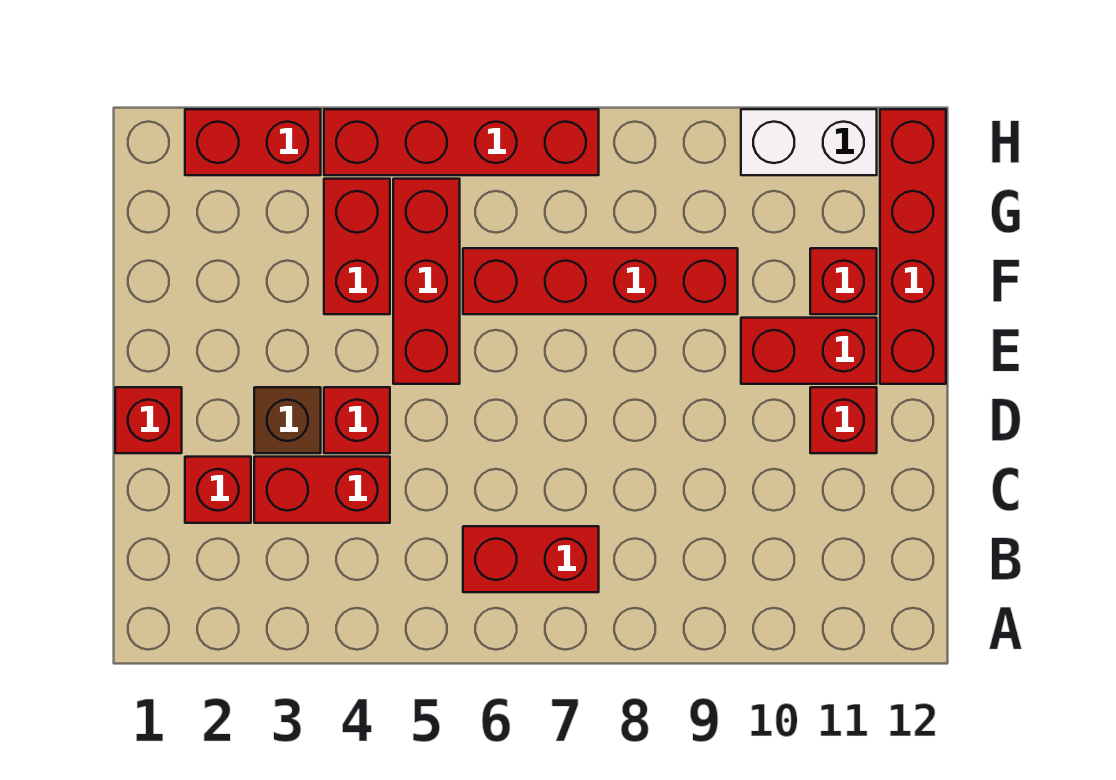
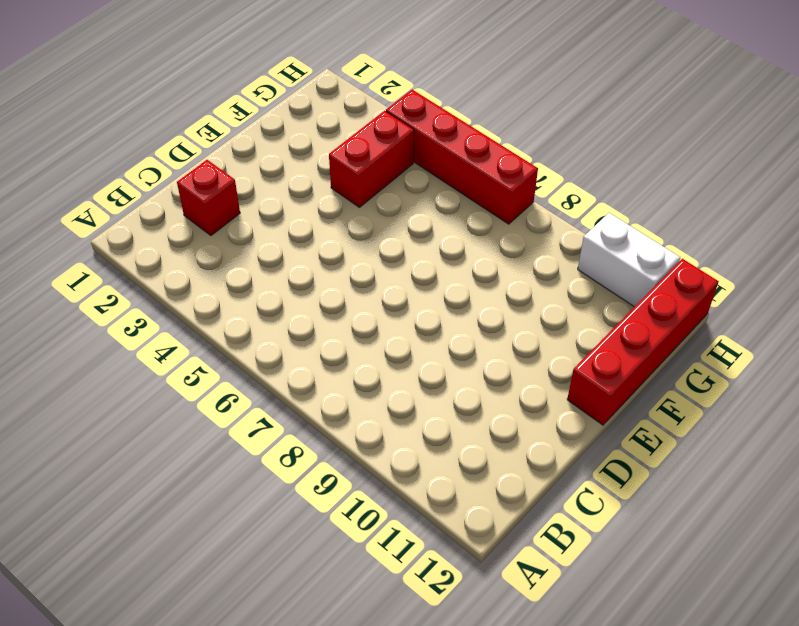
none -> red 1x2 brick [463,526,599,592]
none -> red 1x2 brick [254,457,390,523]
none -> red 1x1 brick [115,387,182,453]

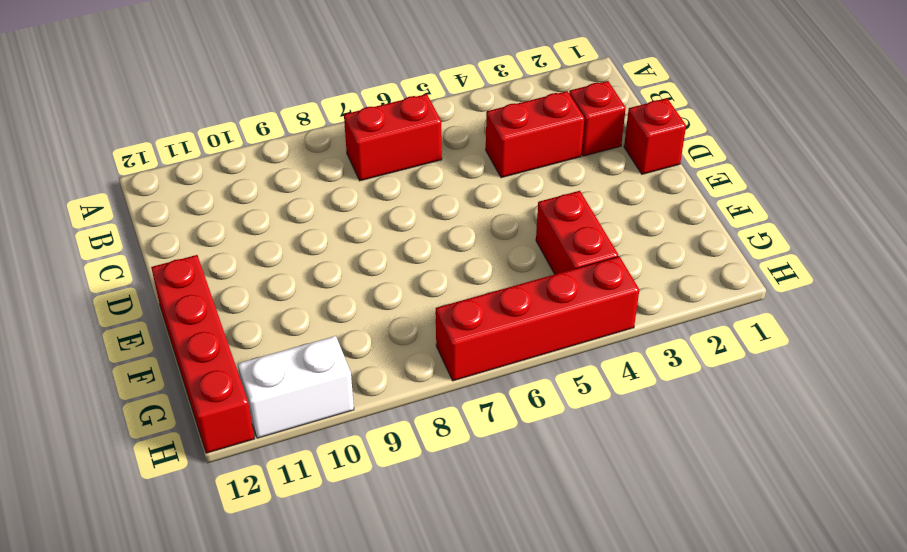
none -> brown 1x1 brick [254,387,321,453]
none -> red 1x1 brick [324,387,390,453]
none -> red 1x1 brick [810,387,877,453]

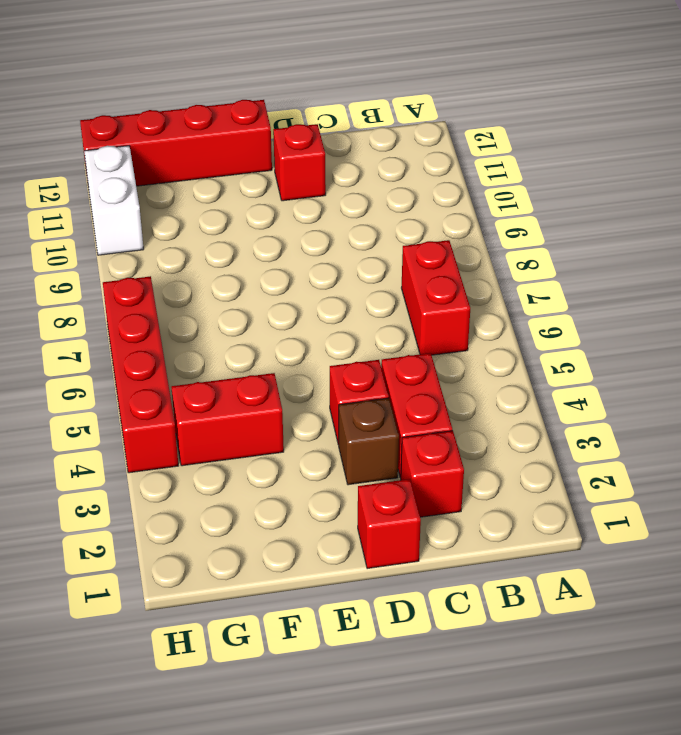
none -> red 1x3 brick [393,179,460,384]
none -> red 1x2 brick [741,318,877,384]
none -> red 1x4 brick [463,248,738,314]

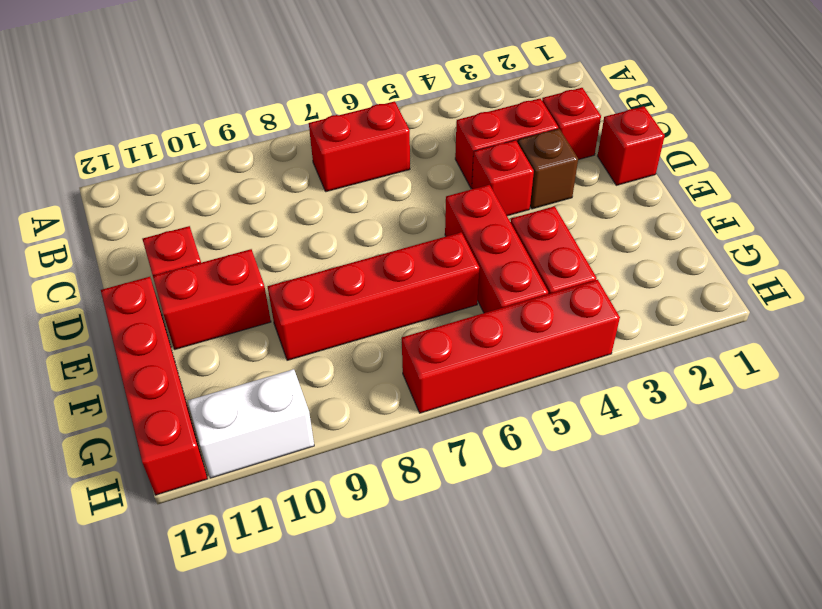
none -> red 1x1 brick [810,248,877,314]
none -> red 1x2 brick [185,109,321,175]

